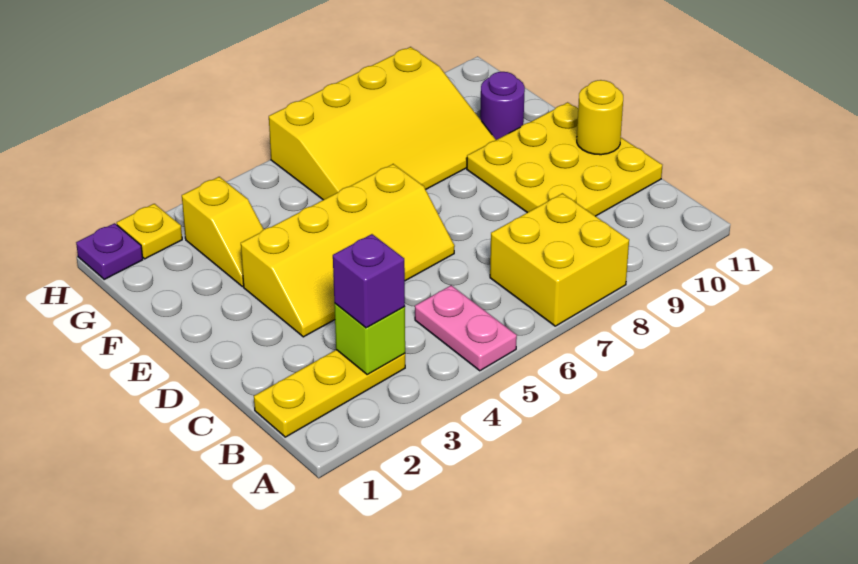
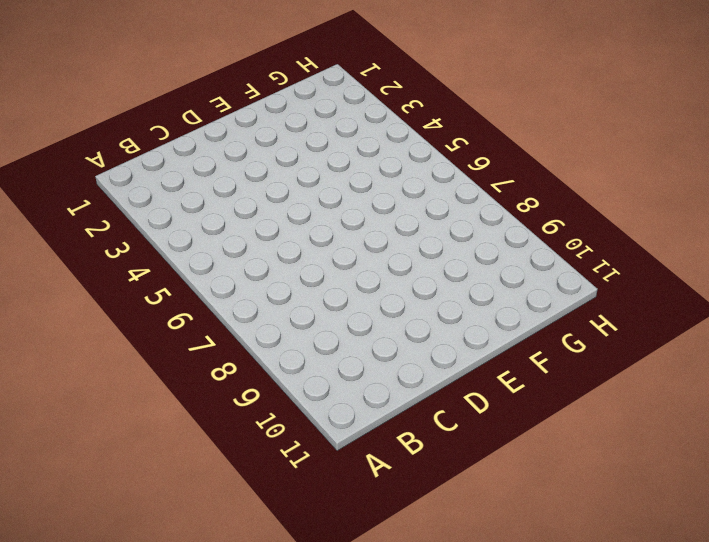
none -> pink 1x2 plate [415,285,517,371]
none -> yellow 2x2 brick [490,193,629,326]
none -> yellow 1x3 plate [254,350,405,437]

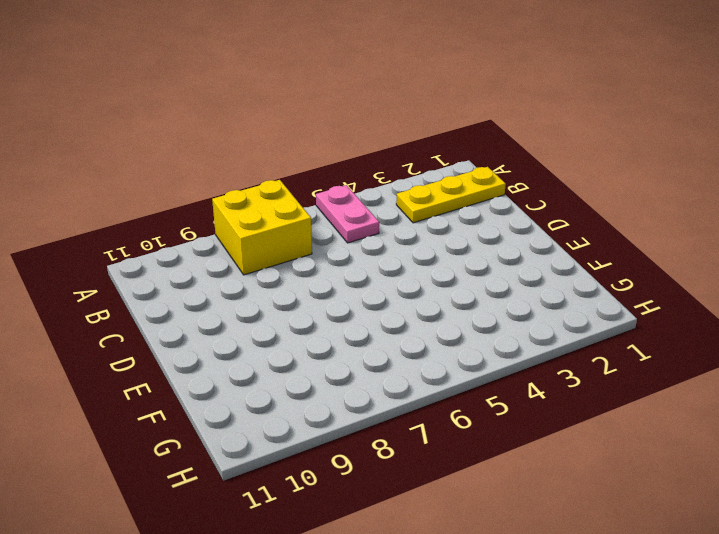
none -> yellow 3x3 plate [467,102,662,216]
none -> yellow 2x4 slope [241,164,455,337]
none -> yellow 1x2 slope [182,177,264,287]

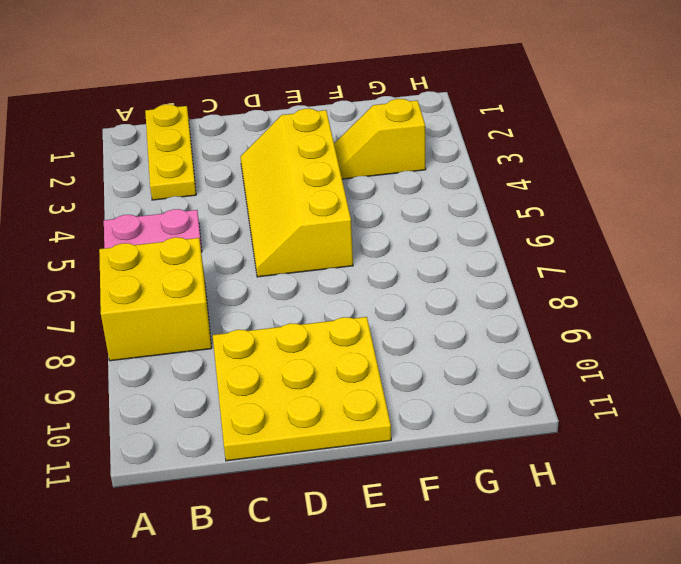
none -> yellow 3x4 slope [269,47,496,200]
none -> purple 1x1 round brick [480,72,525,140]
none -> purple 1x1 plate [76,223,143,279]

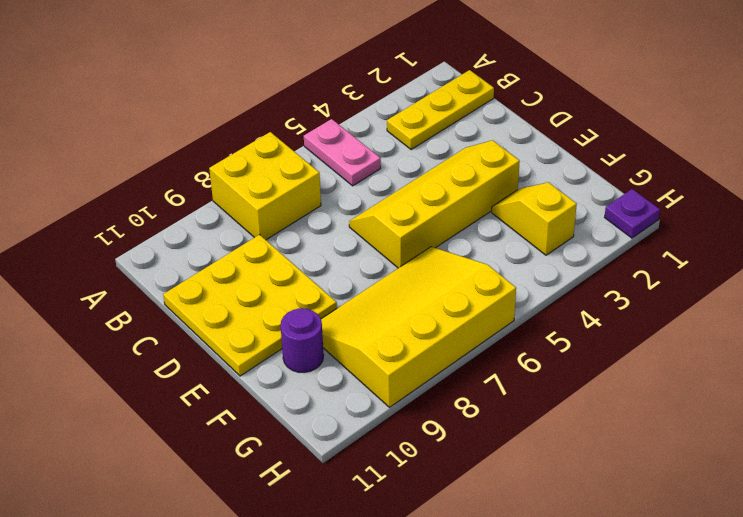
none -> yellow 1x1 plate [117,204,182,259]
none -> lime 1x1 brick [334,303,405,374]
none -> yellow 1x1 round brick [577,80,623,155]

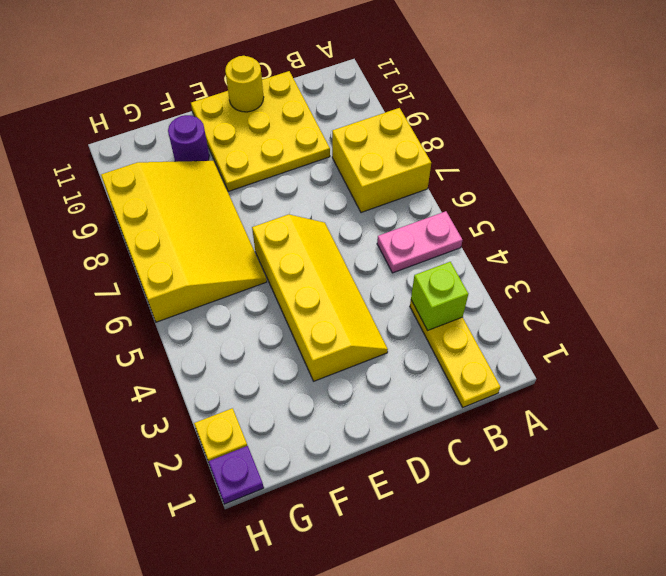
none -> yellow 1x2 slope [182,177,264,287]
none -> purple 1x1 brick [333,234,405,328]

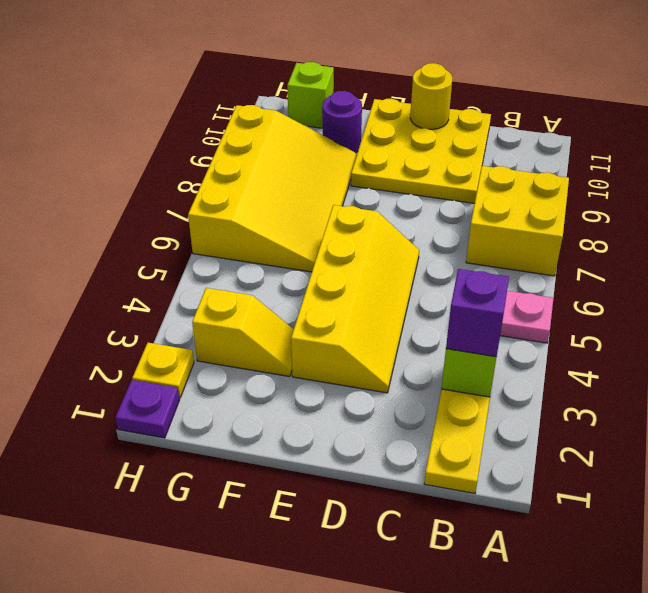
lime 1x1 brick [287,62,334,128] -> none

